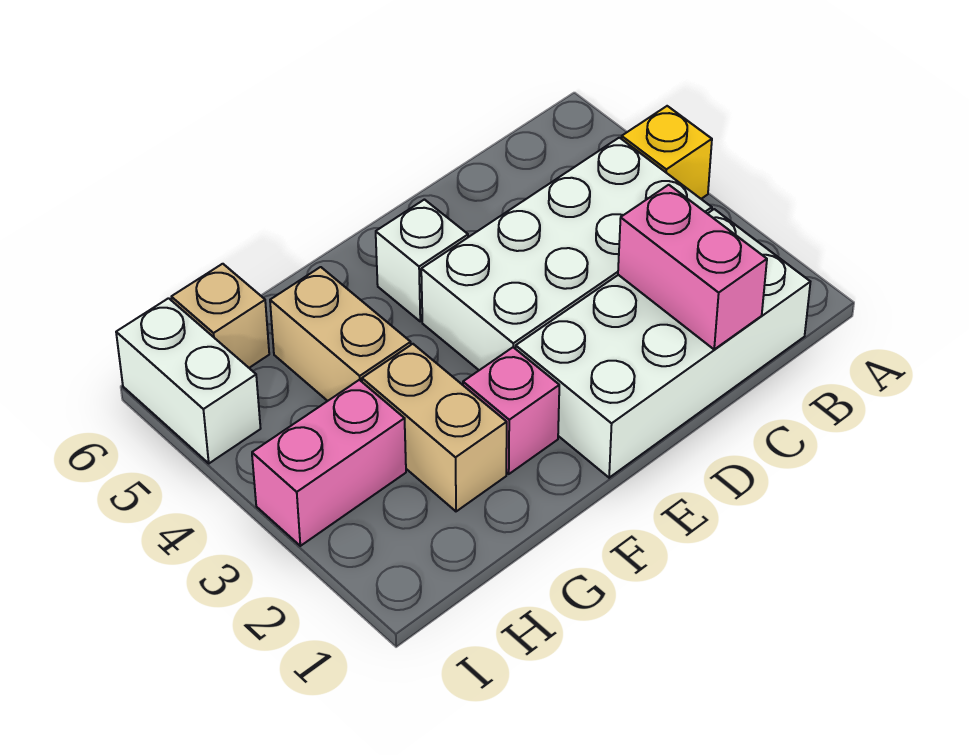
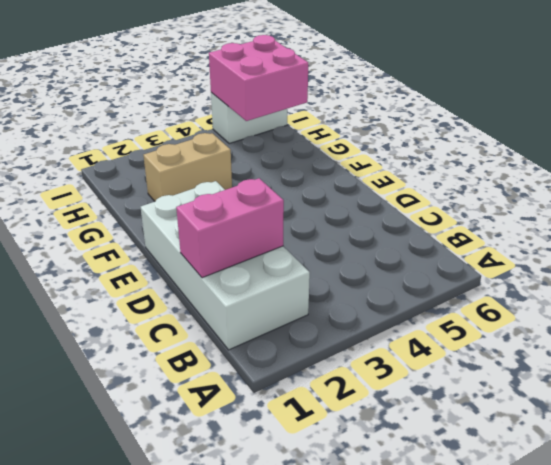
pink 2x2 brick [209,35,308,121] -> none
none -> yellow 1x1 brick [622,106,712,199]
none -> white 2x4 brick [421,138,712,370]

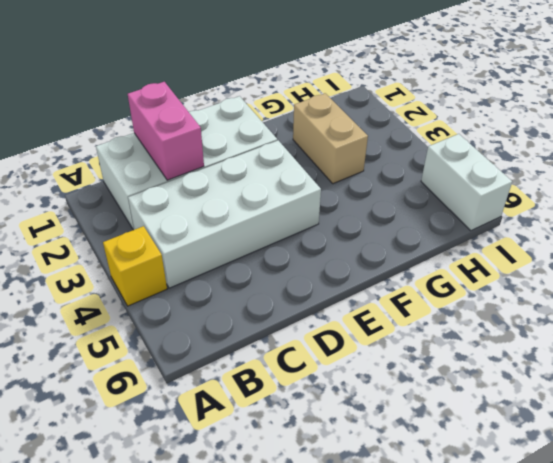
none -> white 1x1 brick [376,200,468,321]
none -> pink 1x1 brick [463,347,559,474]

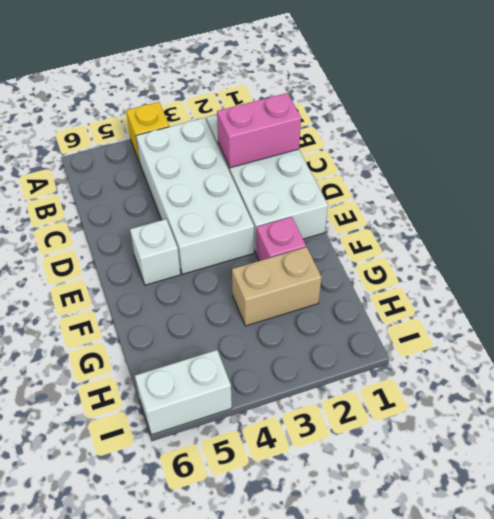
none -> tan 1x2 brick [270,267,411,401]
none -> pink 1x2 brick [252,380,406,546]

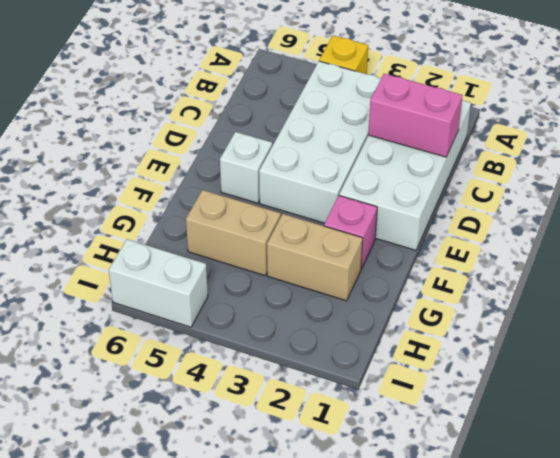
none -> pink 1x2 brick [252,380,406,546]
none -> tan 1x1 brick [171,264,269,368]

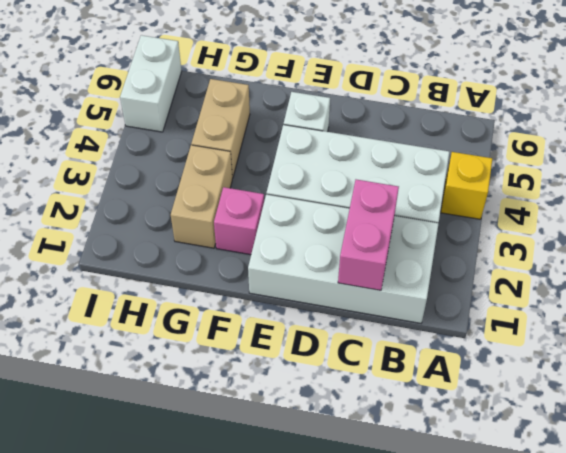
none -> pink 1x2 brick [252,380,406,546]
none -> tan 1x1 brick [171,264,269,368]

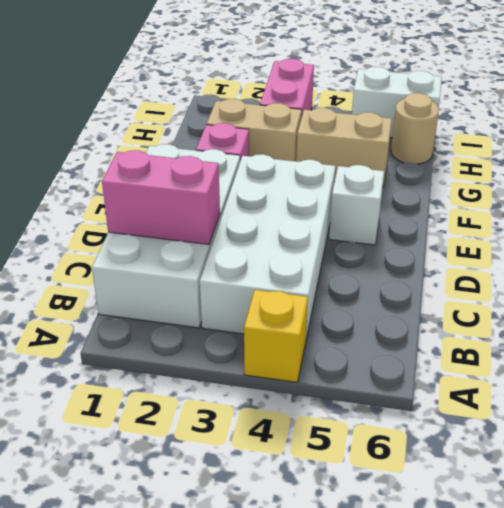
tan 1x1 round brick [391,93,439,164] -> tan 1x1 brick [171,264,269,368]

